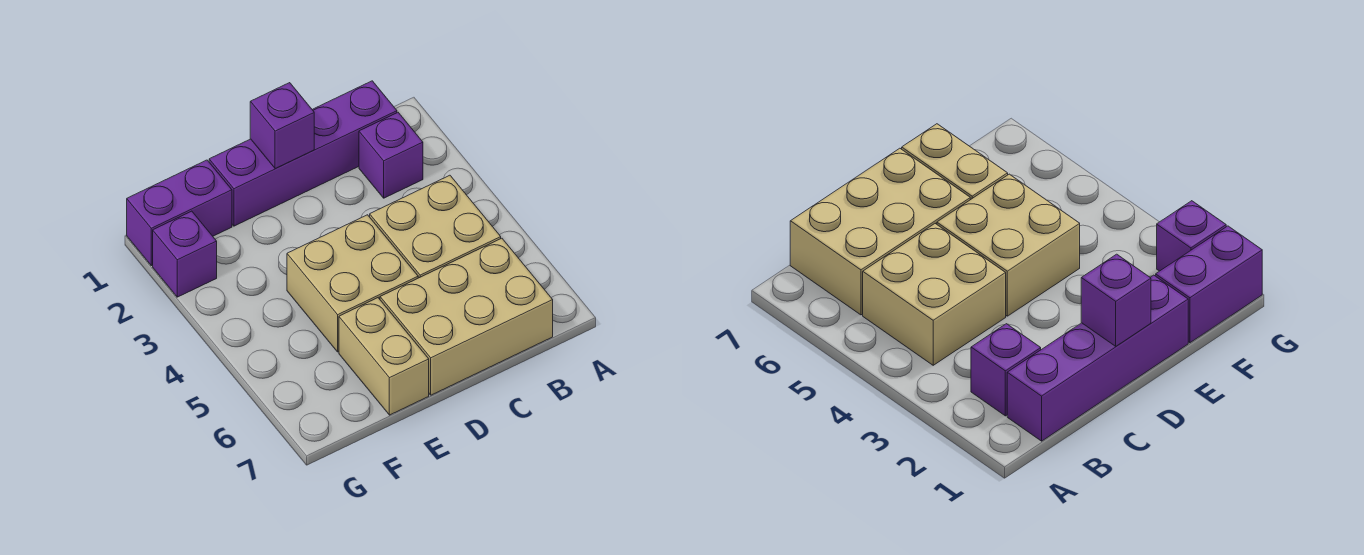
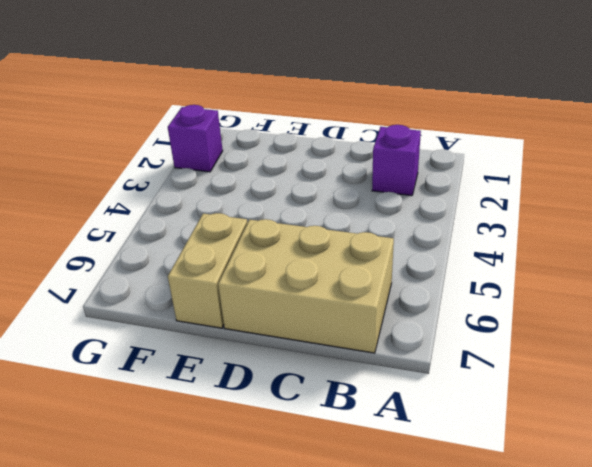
none -> purple 1x4 brick [209,81,397,226]
none -> tan 2x2 brick [370,175,501,278]

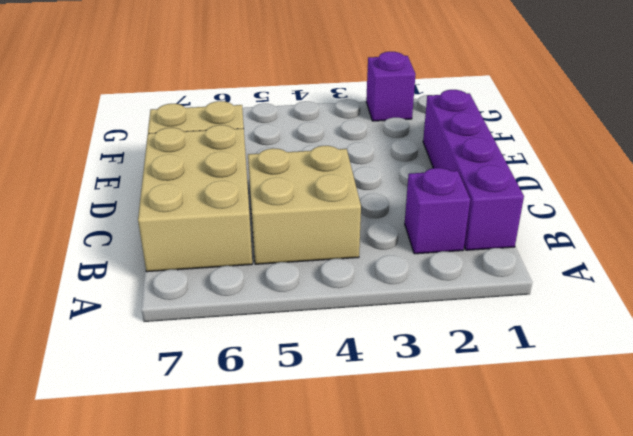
none -> tan 2x2 brick [287,215,418,352]
none -> purple 1x2 brick [127,160,232,266]

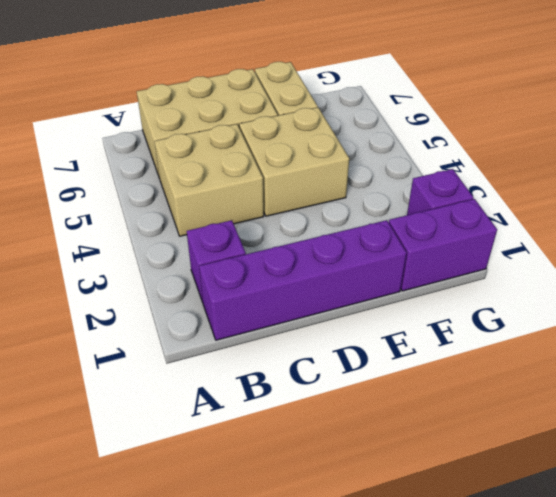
none -> purple 1x1 brick [250,83,314,169]

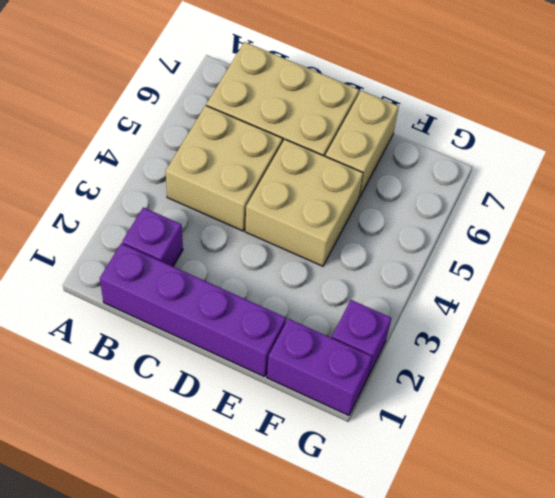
none -> purple 1x1 brick [250,83,314,169]

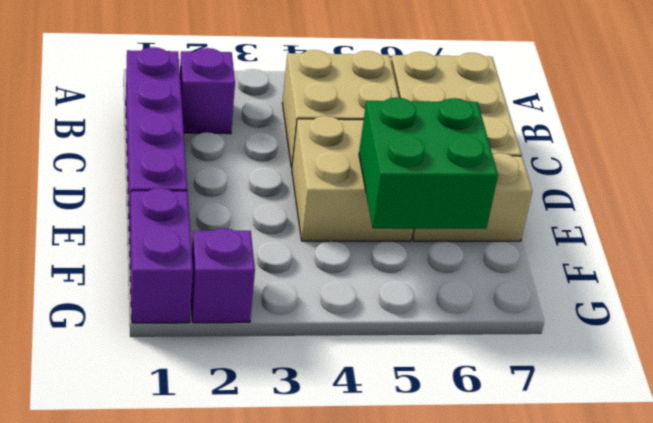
green 2x2 brick [359,97,498,229] -> none
none -> purple 1x1 brick [250,83,314,169]

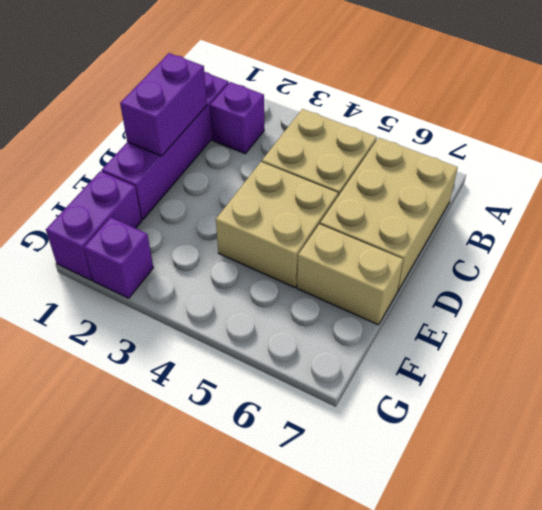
purple 1x2 brick [120,53,207,156] -> purple 1x1 brick [250,83,314,169]

